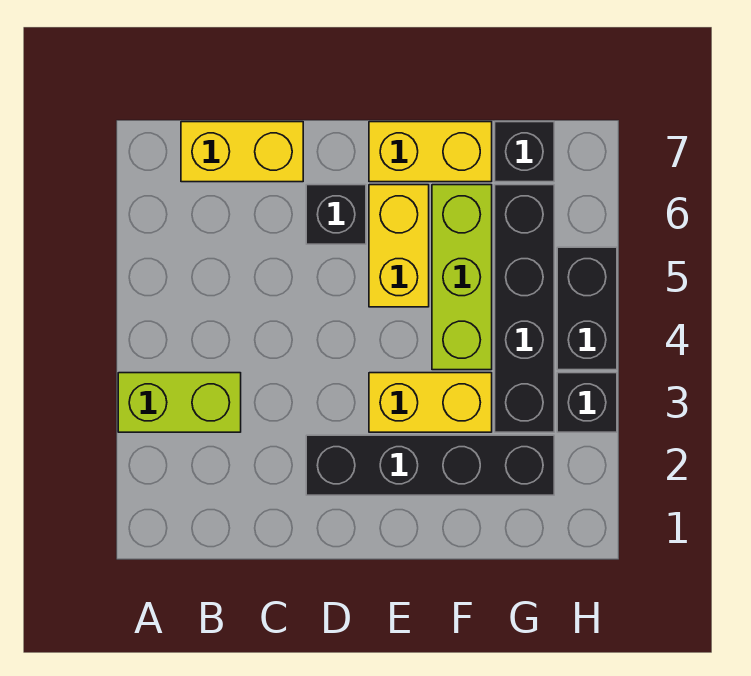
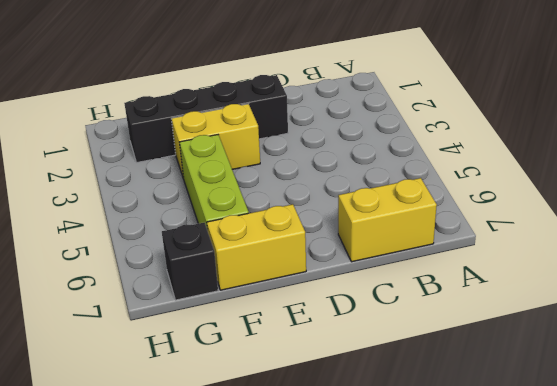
none -> lime 1x2 brick [118,373,241,432]
none -> black 1x1 brick [306,185,366,244]
none -> yellow 1x2 brick [369,185,429,307]

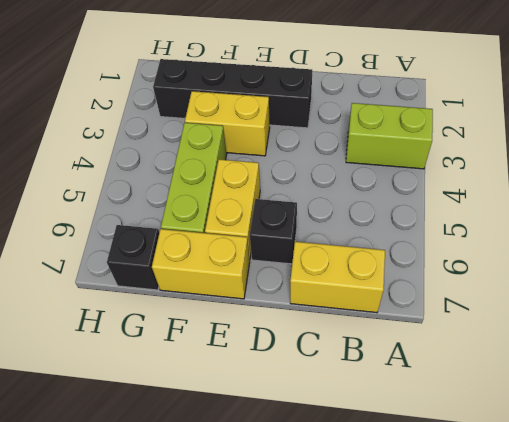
none -> black 1x4 brick [495,185,554,432]
none -> black 1x1 brick [557,373,617,432]
none -> black 1x2 brick [557,247,617,370]

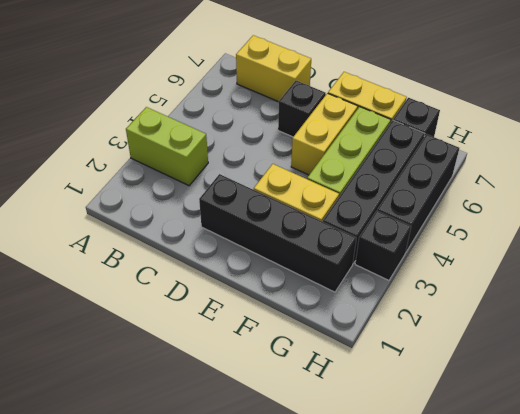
black 1x3 brick [377,134,459,252] -> black 1x2 brick [557,247,617,370]

